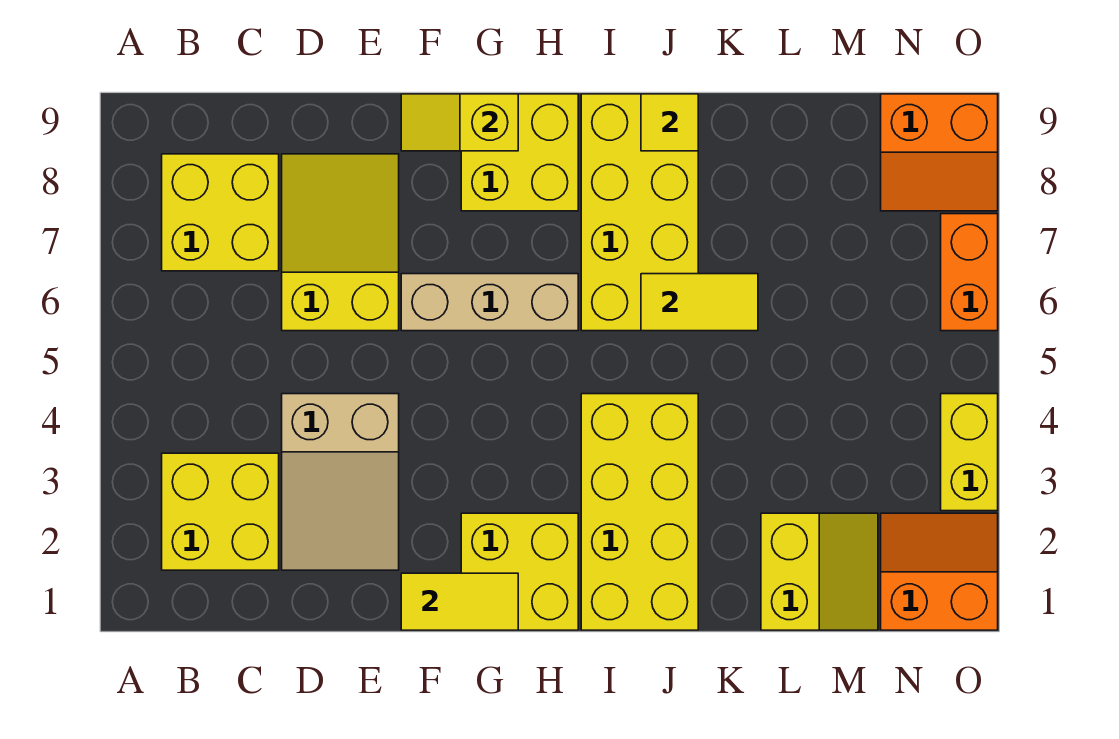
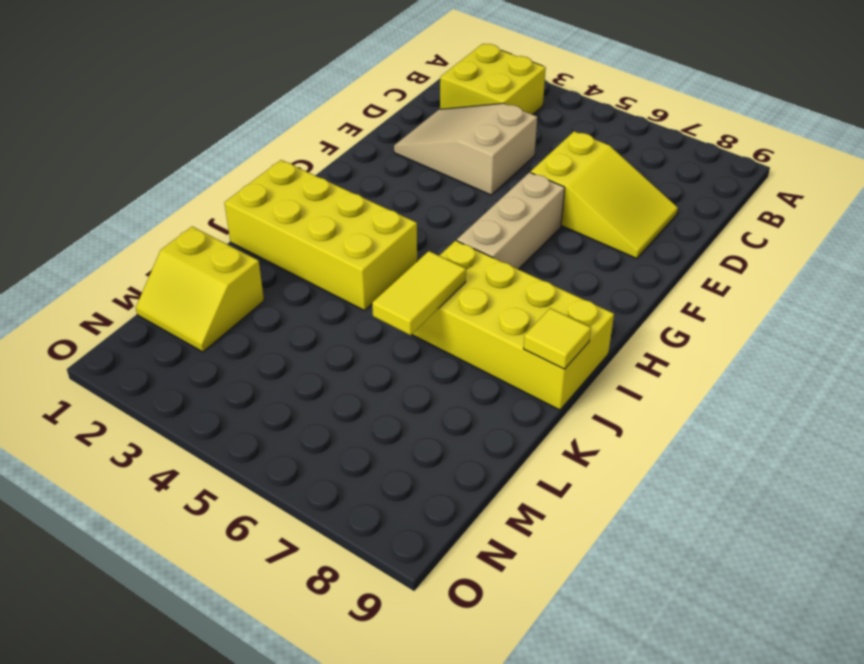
none -> yellow 2x2 brick [162,154,279,271]
none -> yellow 2x2 brick [461,513,578,630]
none -> yellow 2x2 brick [461,94,578,211]

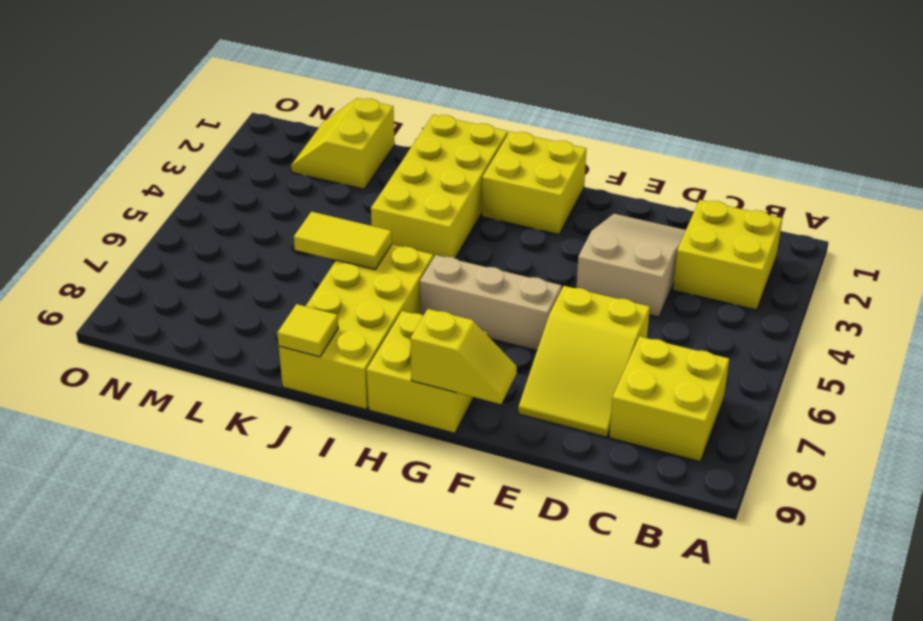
none -> orange 2x2 slope [881,513,998,630]
none -> orange 2x2 slope [881,94,998,211]
none -> yellow 1x2 brick [941,394,998,511]

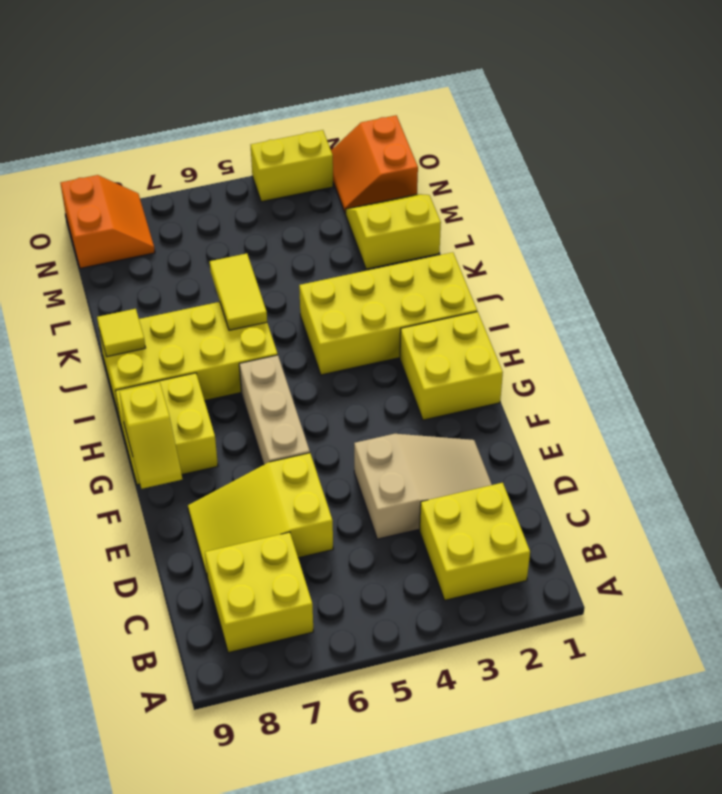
none -> orange 1x2 brick [941,214,998,331]
none -> yellow 1x2 tile [401,573,518,630]

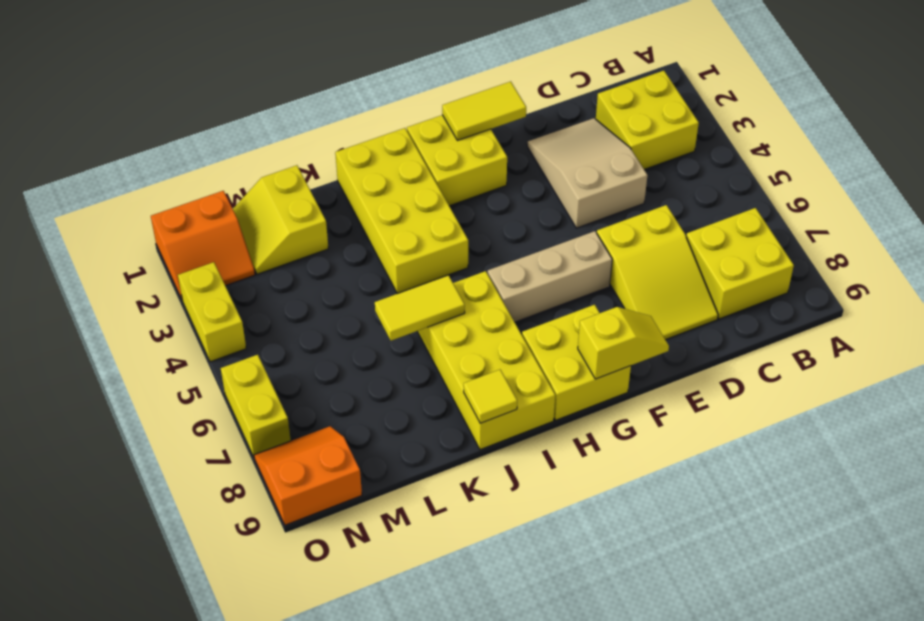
yellow 1x2 brick [221,355,291,457] -> orange 1x2 brick [941,214,998,331]

